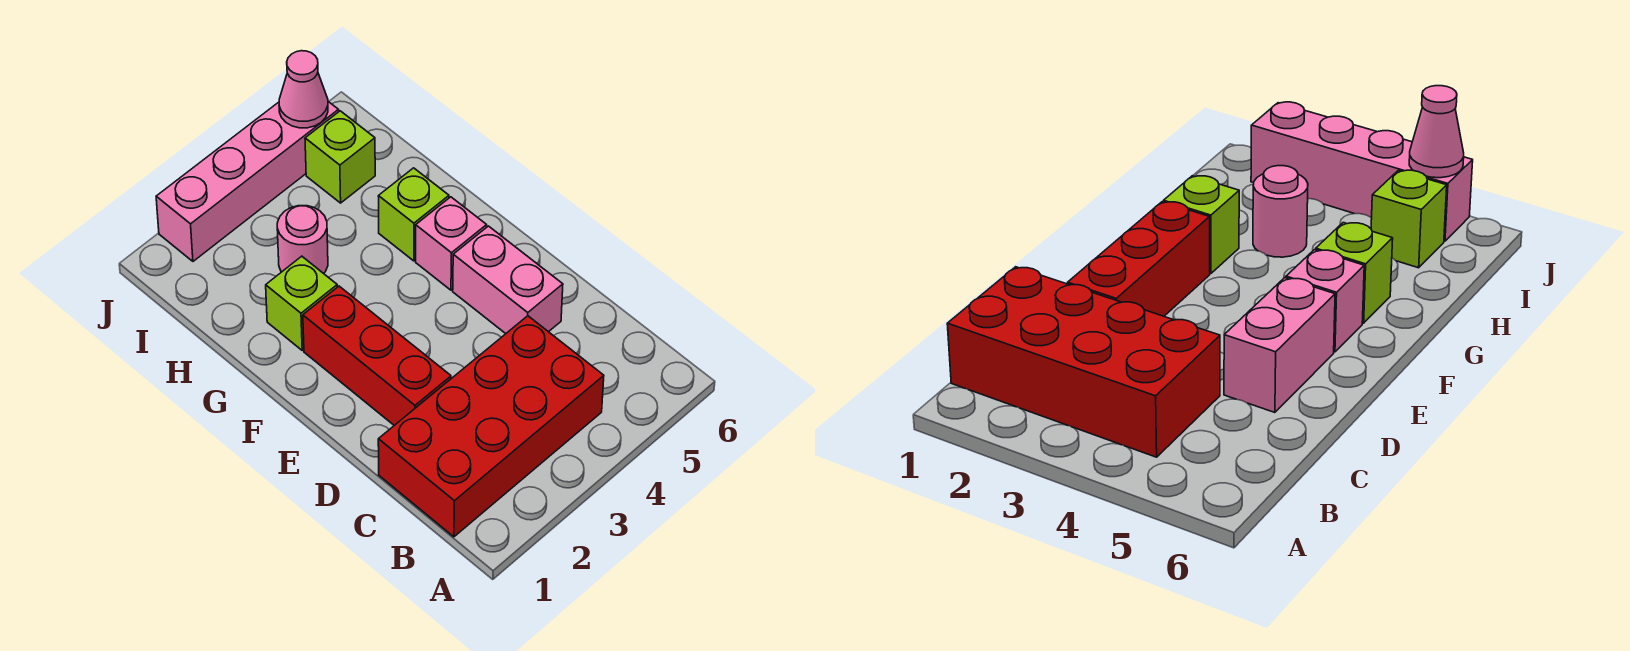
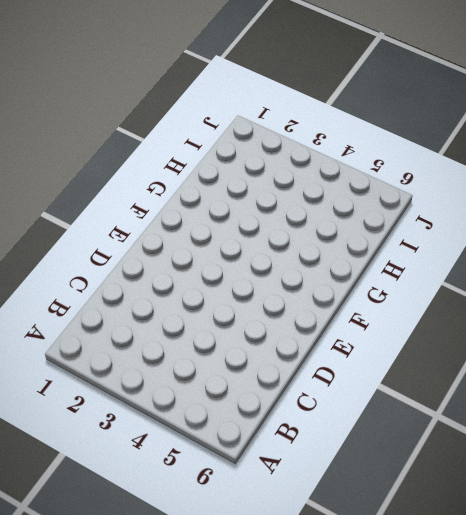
none -> red 2x4 brick [378,316,604,537]
none -> red 1x3 brick [303,286,451,425]

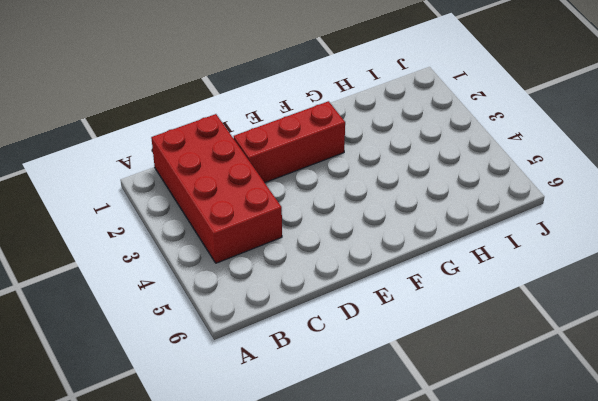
none -> pink 1x2 brick [453,226,563,334]
none -> pink 1x1 brick [416,197,487,290]

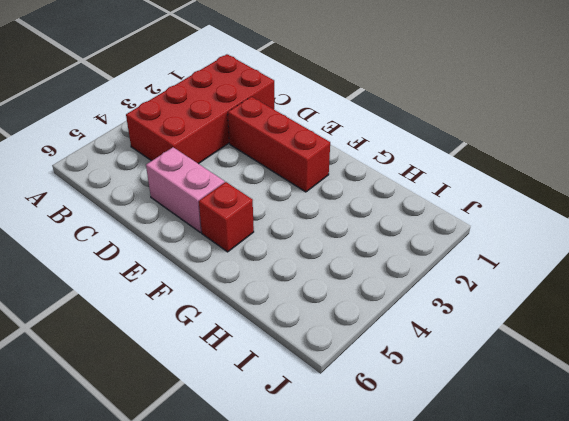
red 1x1 brick [199,182,254,252] -> pink 1x1 brick [416,197,487,290]
none -> lime 1x1 brick [266,256,337,350]
none -> lime 1x1 brick [378,168,449,261]

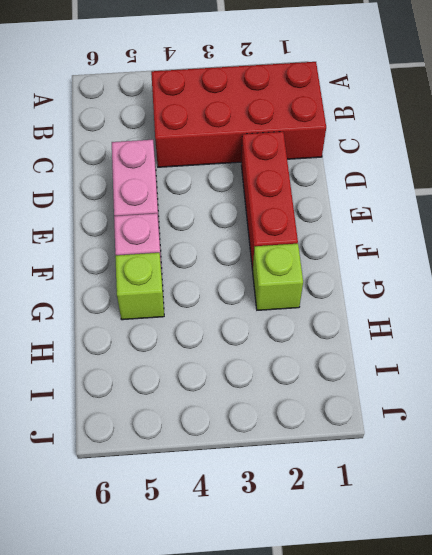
none -> pink 1x1 round brick [277,206,328,274]
none -> lime 1x1 brick [305,111,375,203]

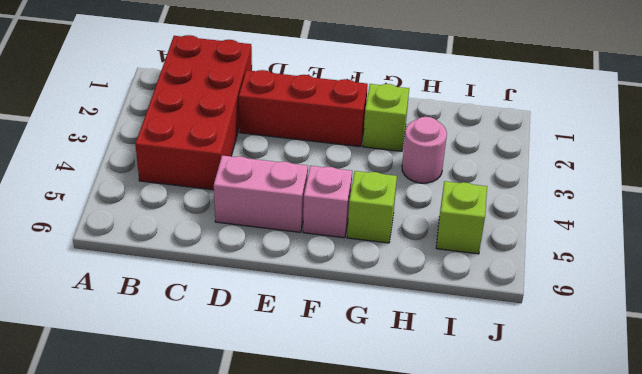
none -> pink 1x4 brick [156,102,339,261]
none -> pink 1x1 cone [279,51,328,128]

